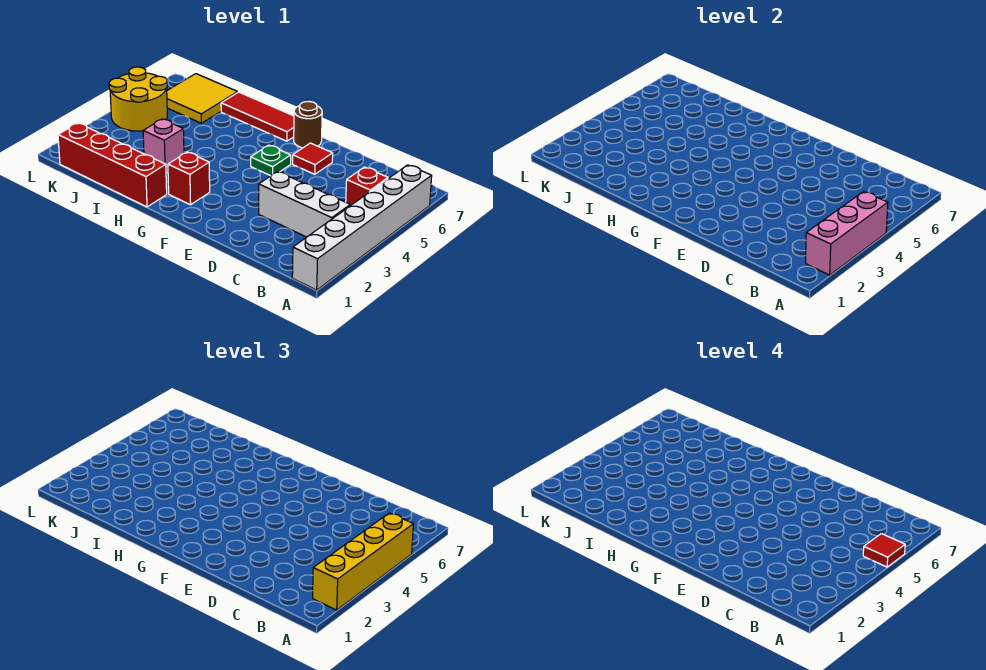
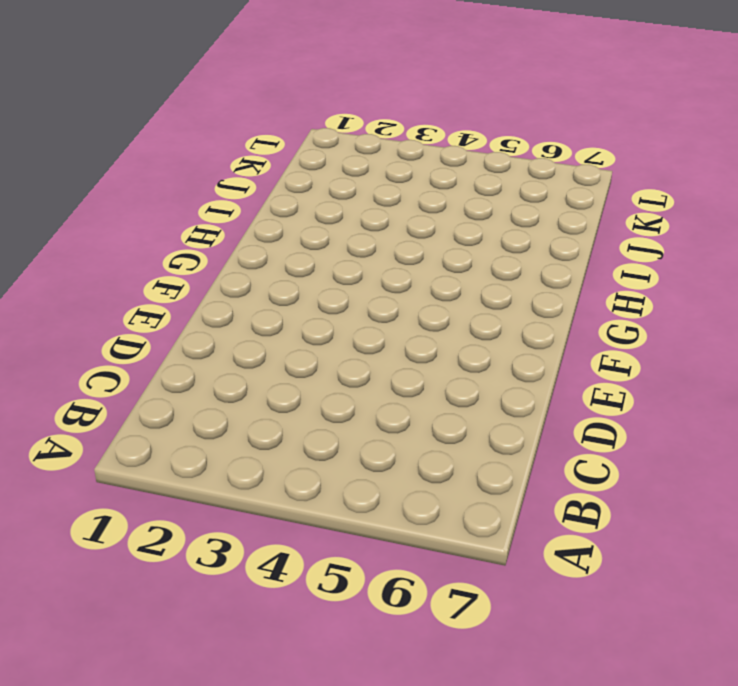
none -> white 1x6 brick [292,165,432,290]
none -> white 1x3 brick [259,171,350,237]
none -> red 1x1 brick [346,167,388,206]

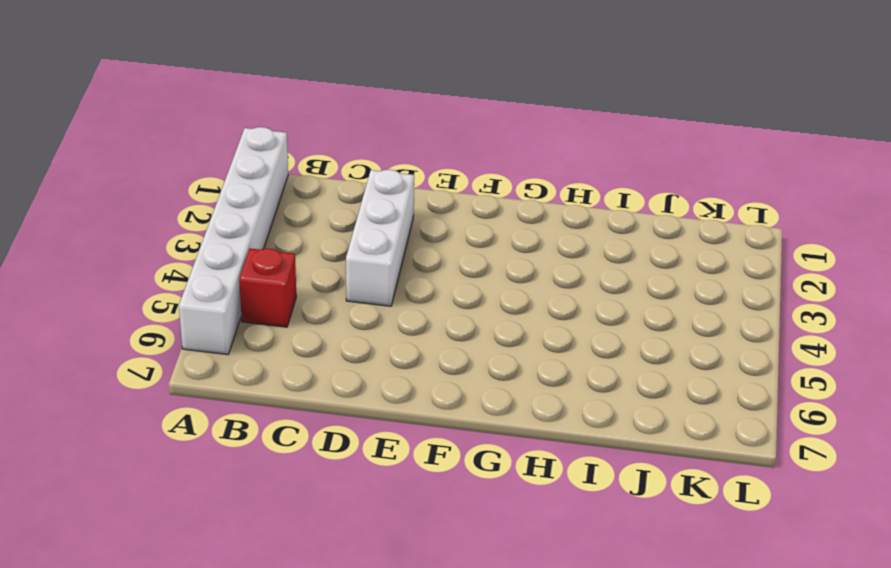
white 1x3 brick [346,170,414,306] -> white 1x3 brick turned to [259,171,350,237]
none -> red 1x1 tile [293,143,333,174]
none -> green 1x1 plate [251,145,291,176]
none -> brown 1x1 round brick [294,101,322,148]

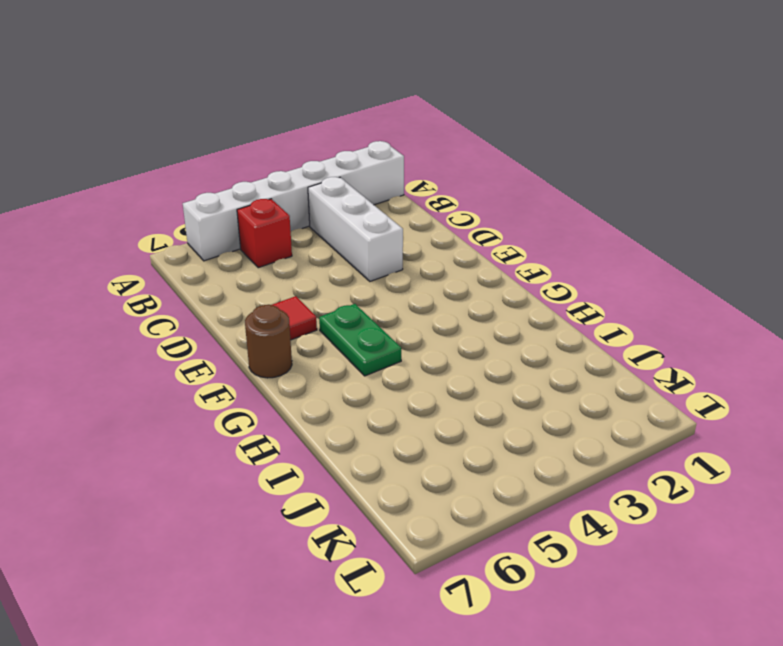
green 1x2 plate [319,304,401,376] -> green 1x1 plate [251,145,291,176]
none -> red 1x1 brick [168,152,210,205]
none -> red 1x3 tile [221,92,294,141]
none -> red 1x4 brick [58,123,167,207]

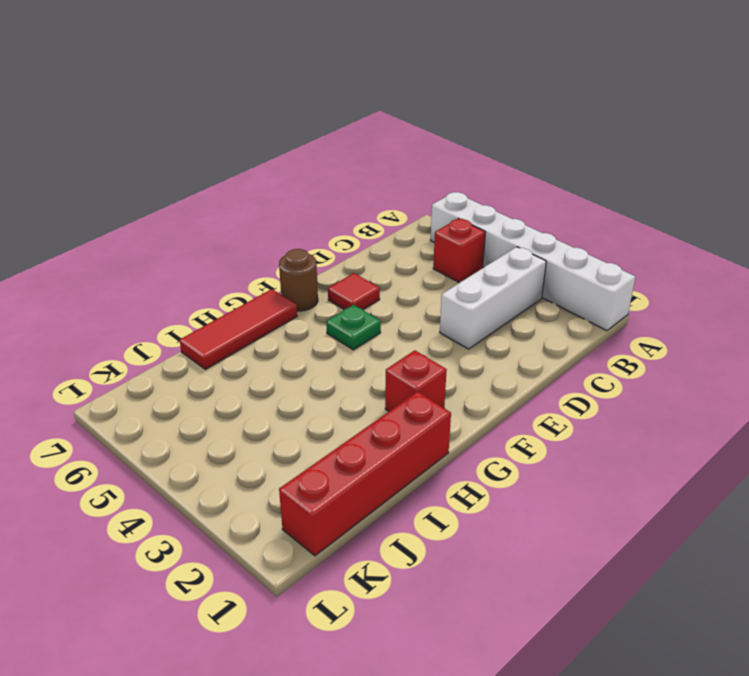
none -> pink 1x1 brick [143,119,184,169]
none -> yellow 2x2 tile [167,74,238,123]
none -> yellow 2x2 round brick [109,67,167,131]

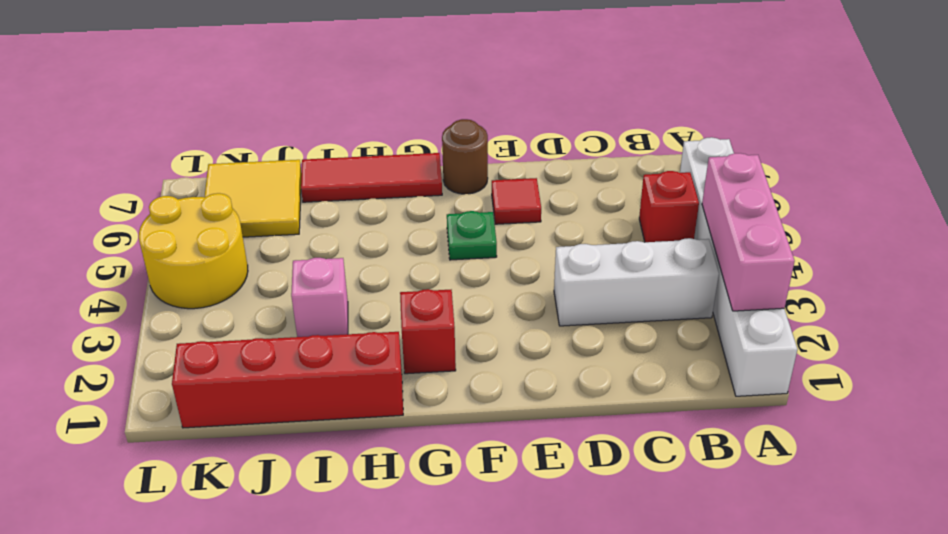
none -> yellow 1x4 brick [313,513,413,610]
none -> red 1x1 tile [863,534,905,567]

